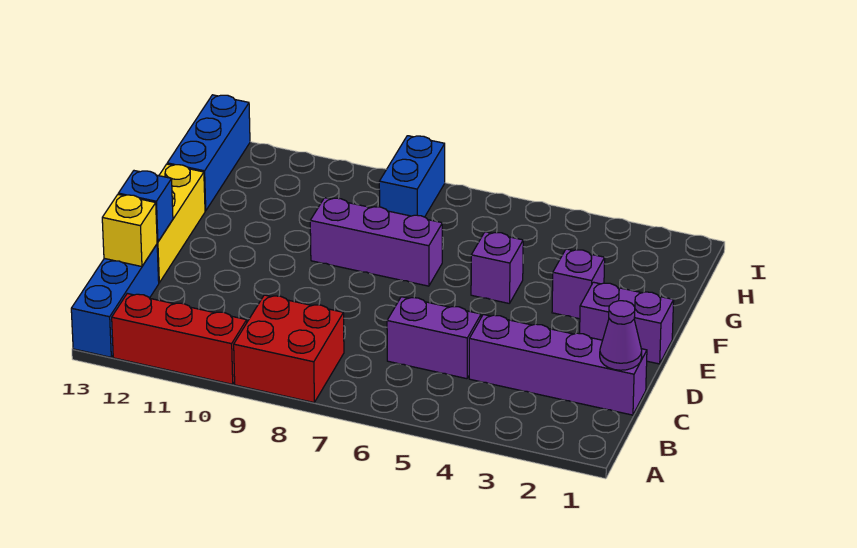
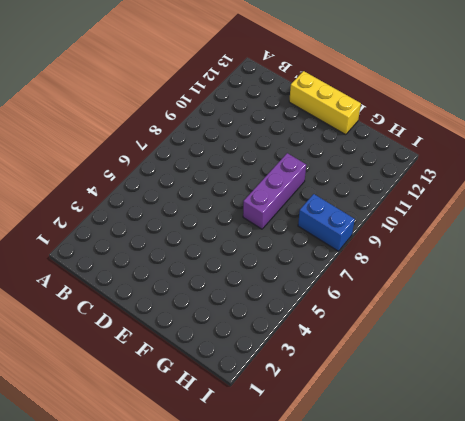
none -> red 2x2 brick [234,295,344,402]
none -> red 1x3 brick [112,293,247,384]
none -> blue 1x3 brick [71,245,159,357]

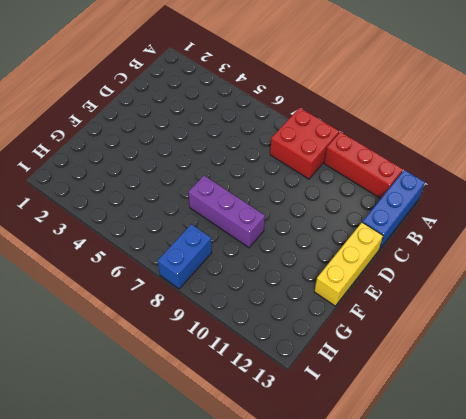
none -> purple 1x4 brick [469,314,647,415]
none -> purple 1x2 brick [387,297,481,379]
none -> purple 1x2 brick [580,282,674,364]

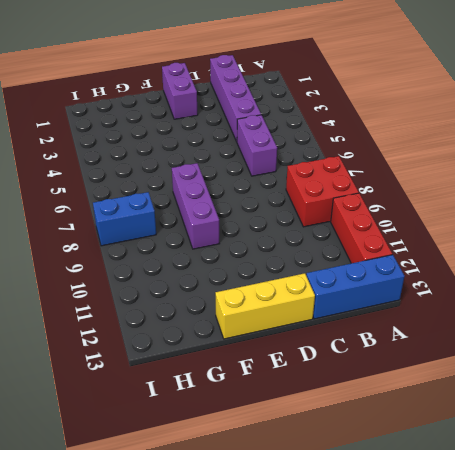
none -> purple 1x1 brick [552,249,605,319]
none -> purple 1x1 brick [471,232,523,304]
none -> blue 1x3 brick [167,95,250,211]

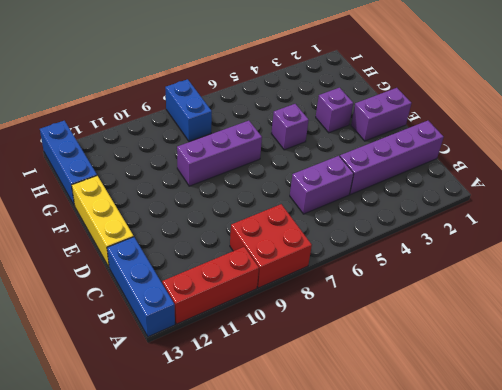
none -> purple 1x1 cone [600,301,642,370]
none -> yellow 1x1 brick [102,195,157,267]
none -> blue 1x1 brick [118,171,173,242]

